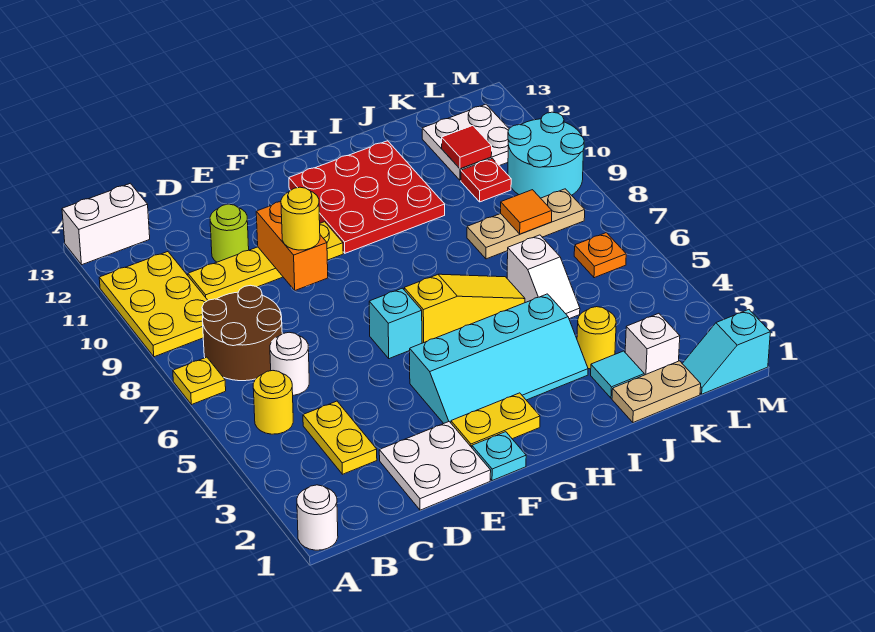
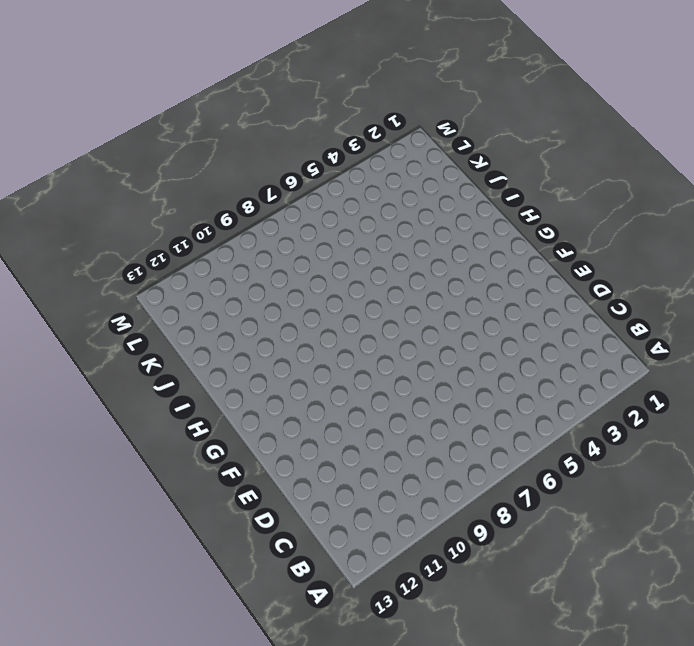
none -> white 1x1 round brick [297,485,338,550]
none -> yellow 1x1 plate [173,357,226,405]
none -> yellow 2x3 plate [99,252,208,357]
none -> white 1x2 brick [62,183,150,265]

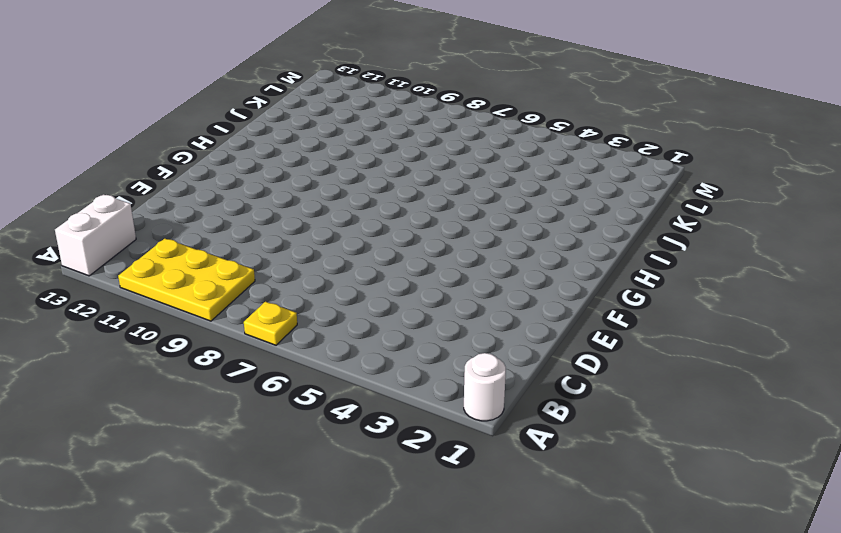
none -> yellow 1x1 round brick [253,371,293,434]
none -> brown 2x2 round brick [202,285,282,381]
none -> yellow 1x2 plate [303,401,377,474]
none -> white 1x1 round brick [270,332,309,395]

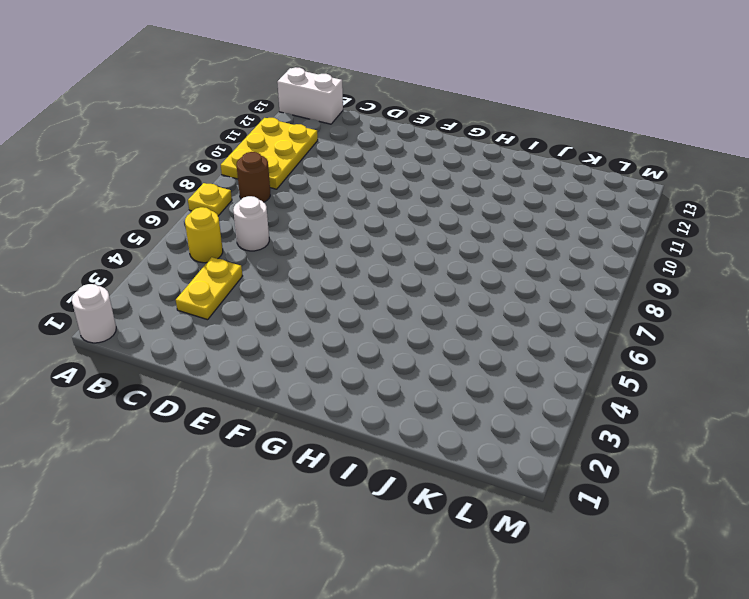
brown 1x1 round brick [237,152,270,202] -> brown 2x2 round brick [202,285,282,381]
none -> yellow 1x4 plate [188,222,343,300]
none -> white 2x2 plate [379,422,491,510]
none -> lime 1x1 round brick [210,204,249,262]
none -> cyan 1x1 plate [472,432,526,481]

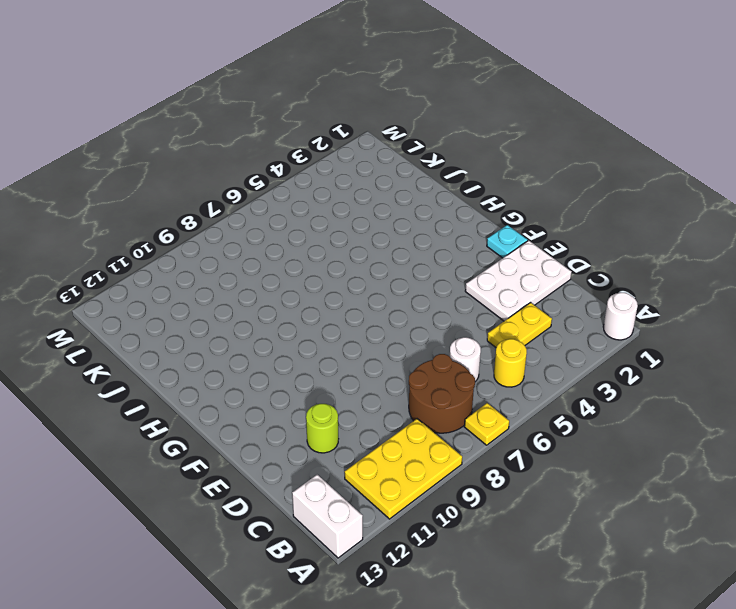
white 2x3 plate [465,240,571,321] -> white 2x2 plate [379,422,491,510]
none -> yellow 1x4 plate [188,222,343,300]
none -> yellow 1x2 plate [451,393,540,447]
none -> cyan 2x4 slope [410,294,588,423]
none -> cyan 1x1 brick [369,288,422,359]

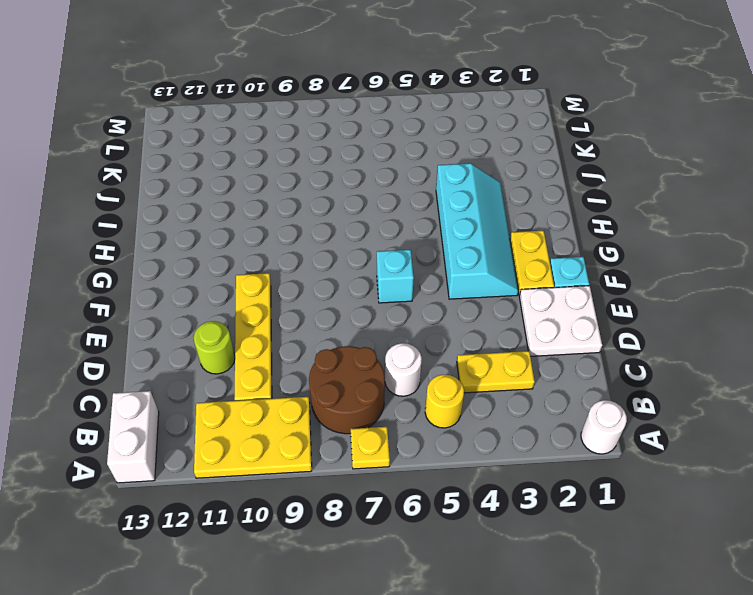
none -> yellow 1x3 slope [404,274,525,343]
none -> red 3x3 plate [289,141,445,253]
none -> tan 1x2 plate [612,361,701,423]
none -> cyan 1x1 tile [591,351,644,398]

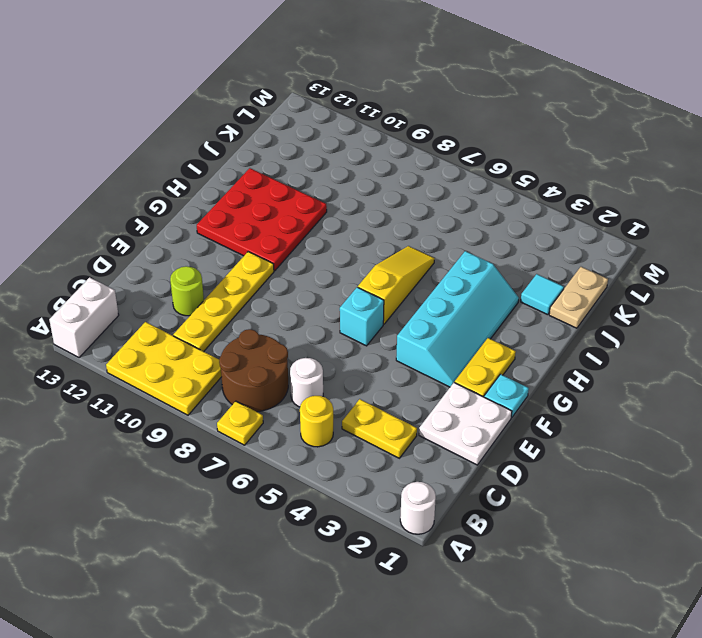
none -> yellow 1x1 round brick [577,307,616,369]
none -> white 1x2 slope [507,235,580,319]
none -> tan 1x3 plate [467,189,585,259]
none -> white 1x1 brick [625,313,680,375]

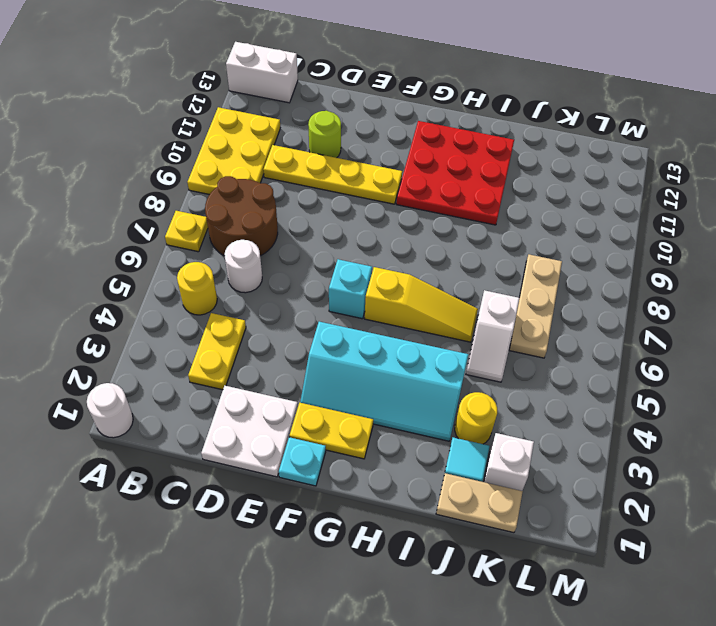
tan 1x3 plate [509,254,562,358] -> tan 1x3 plate turned to [467,189,585,259]
none -> red 1x1 plate [461,158,511,202]
none -> white 2x2 plate [422,104,509,180]
none -> cyan 1x2 slope [682,310,770,394]
none -> orange 1x1 plate [574,233,626,278]

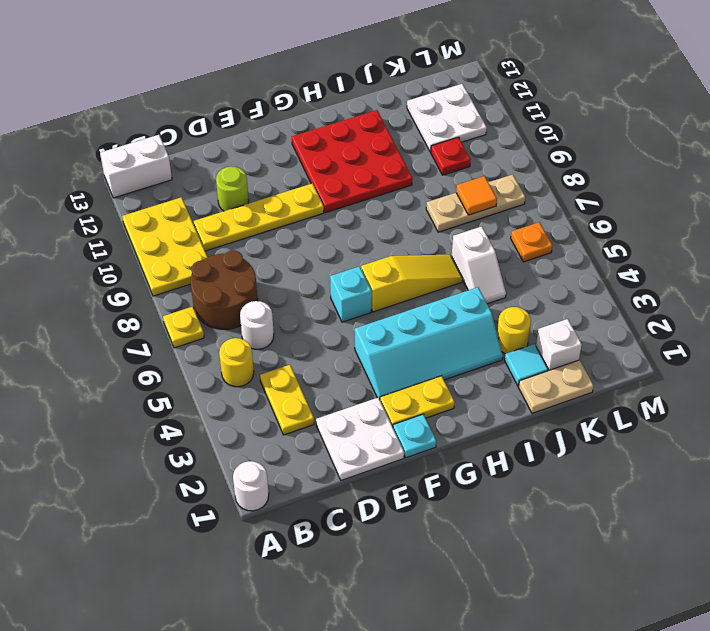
none -> cyan 1x2 slope [682,310,770,394]
none -> cyan 2x2 round brick [508,112,584,198]
none -> orange 1x2 brick [256,202,328,290]
none -> red 1x1 tile [442,126,492,169]

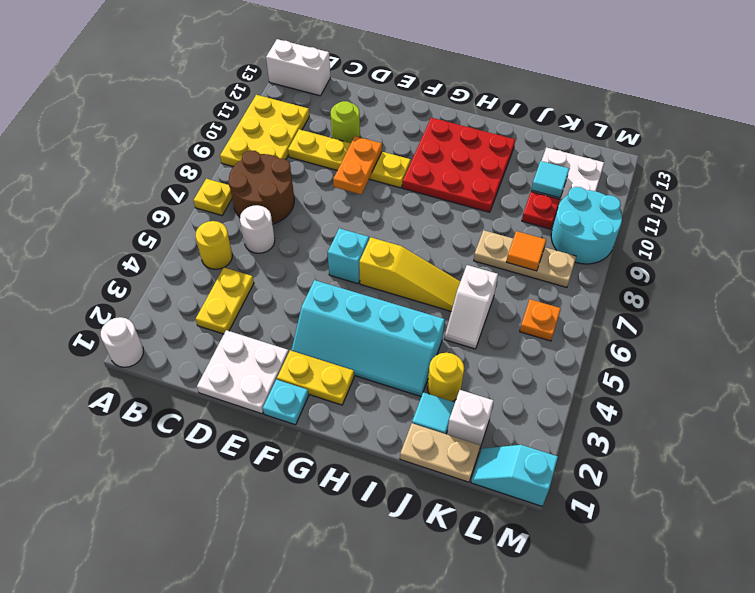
orange 1x2 plate [333,136,382,194] -> orange 1x2 brick [256,202,328,290]
cyan 1x1 tile [531,161,569,198] -> red 1x1 tile [442,126,492,169]
none -> yellow 1x1 round brick [281,187,320,250]

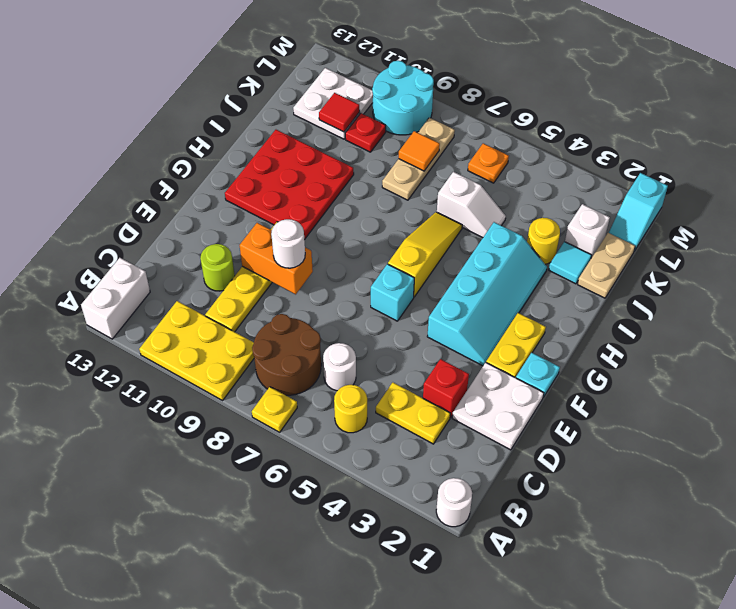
red 1x1 brick [423,359,469,418] -> none
white 1x1 round brick [271,219,305,268] -> yellow 1x1 round brick [281,187,320,250]

